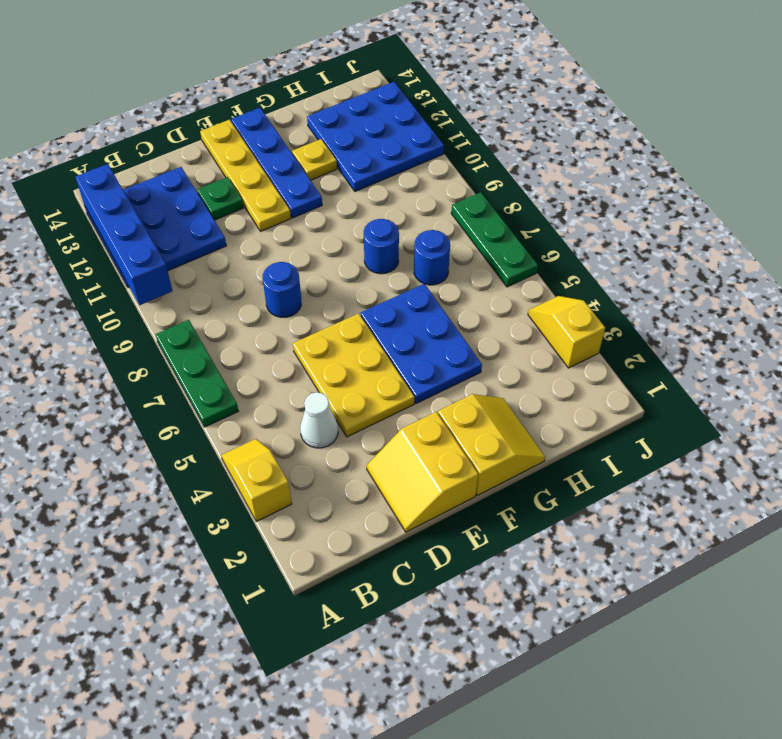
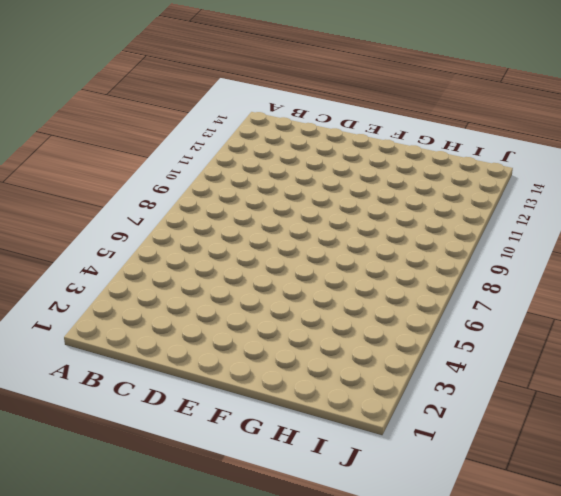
none -> yellow 1x2 slope [221,439,292,521]
none -> green 1x3 plate [156,320,238,427]
none -> blue 3x3 plate [85,167,226,287]

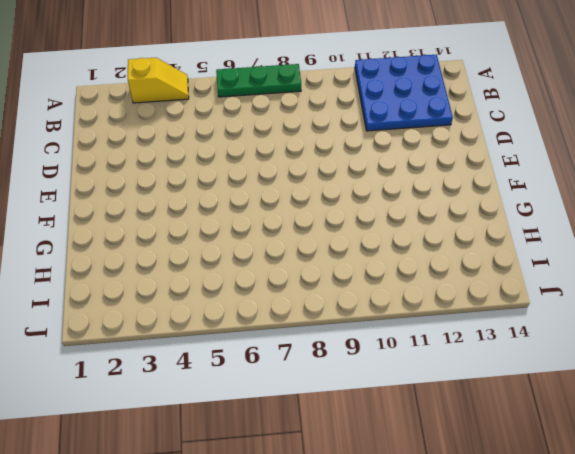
none -> white 1x1 cone [300,392,338,448]
none -> yellow 2x2 slope [367,412,478,532]
none -> yellow 2x3 plate [293,313,414,437]

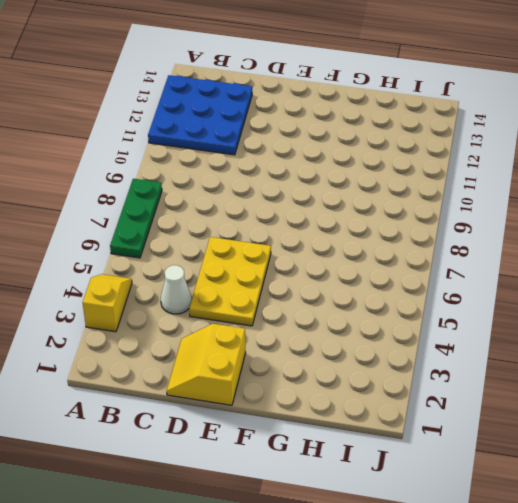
none -> blue 1x1 round brick [263,262,301,317]
none -> green 1x1 plate [197,177,243,220]
none -> yellow 1x4 plate [200,120,291,231]

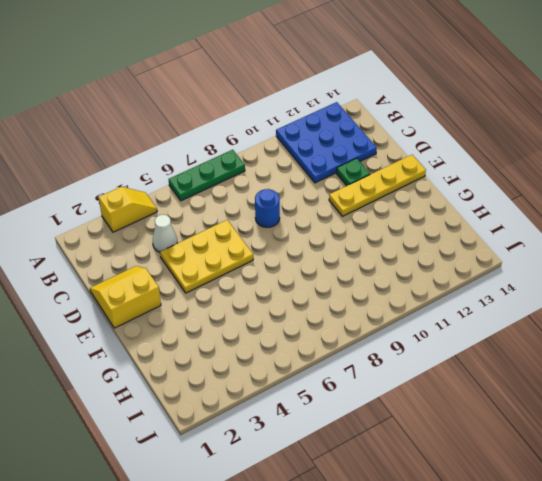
none -> yellow 2x2 slope [438,394,545,496]
none -> blue 2x3 plate [361,284,482,403]
none -> blue 1x4 plate [231,108,322,218]

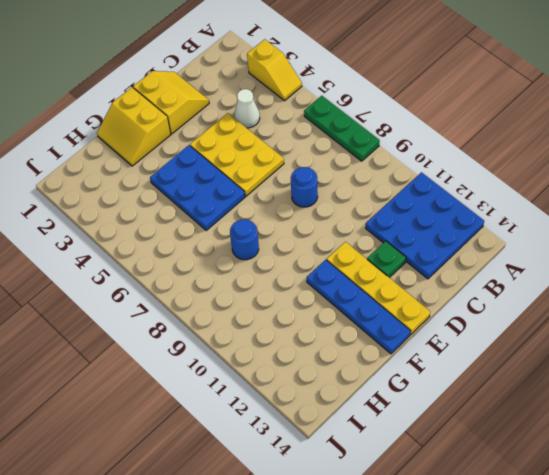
none -> yellow 1x1 plate [292,139,337,180]
none -> blue 1x1 round brick [414,230,450,285]
none -> blue 3x3 plate [307,82,444,191]

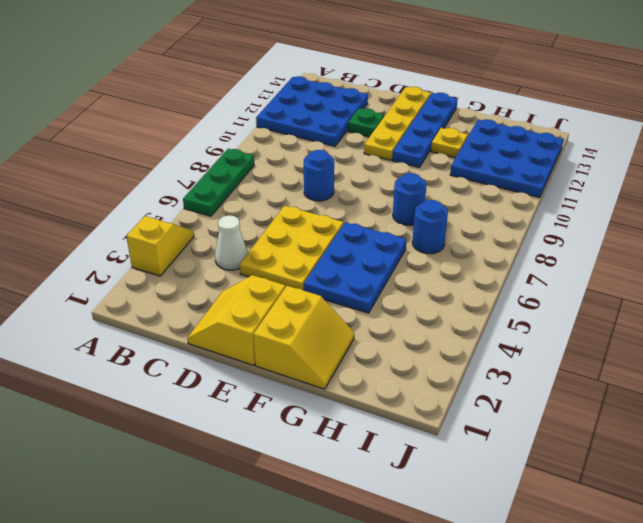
none -> yellow 1x2 slope [528,296,605,368]
none -> green 1x3 plate [451,192,538,287]
none -> blue 1x4 brick [76,164,173,305]

